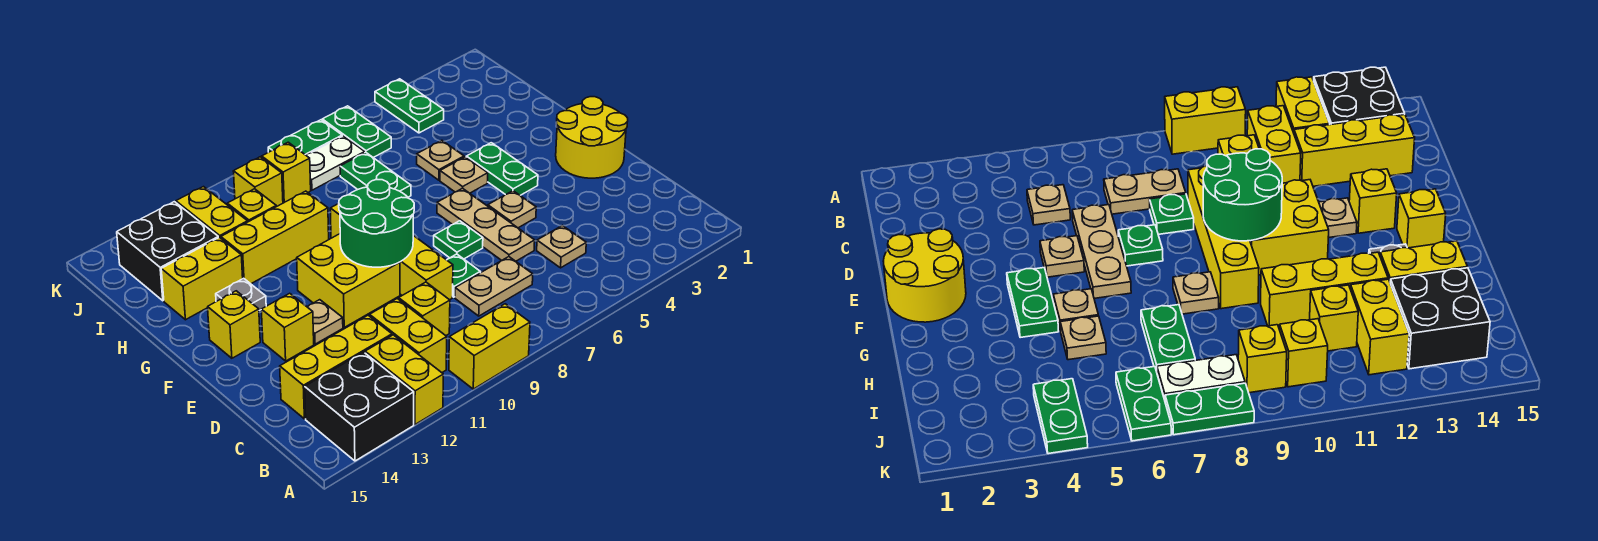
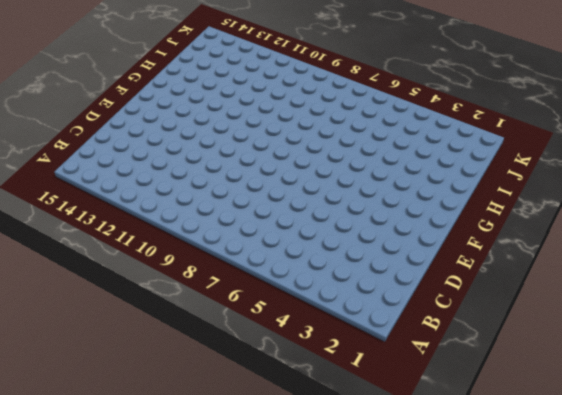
none -> yellow 1x2 brick [449,304,530,389]
none -> yellow 1x2 brick [365,335,443,424]
none -> black 2x2 brick [305,352,414,461]
none -> yellow 1x2 brick [370,299,447,373]

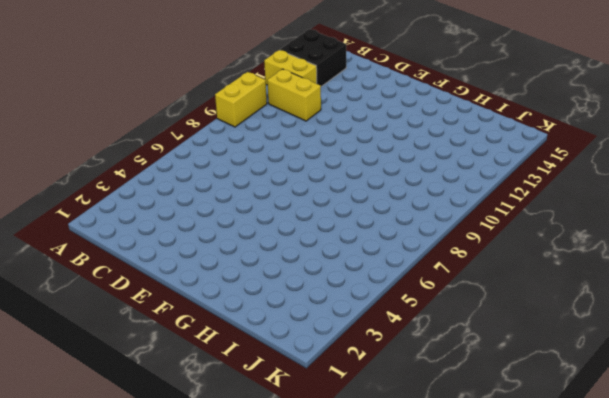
none -> tan 1x1 plate [537,226,586,268]
none -> tan 1x2 plate [455,257,533,316]
none -> yellow 1x1 brick [399,282,450,336]
none -> yellow 1x3 brick [280,315,392,419]

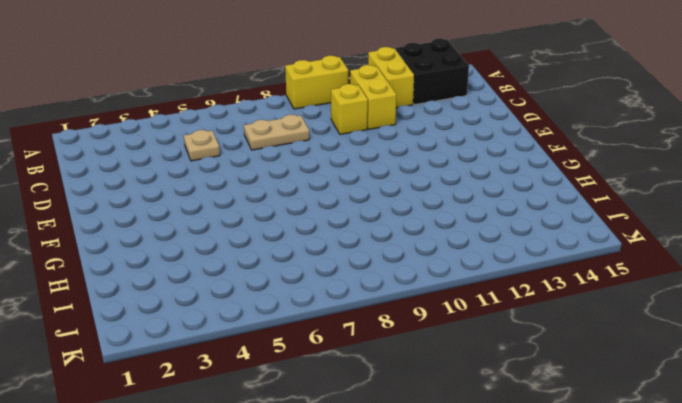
none -> yellow 1x3 brick [280,315,392,419]
none -> tan 1x3 plate [437,188,535,261]
none -> green 1x1 plate [447,254,480,297]
none -> yellow 1x4 brick [330,204,453,300]

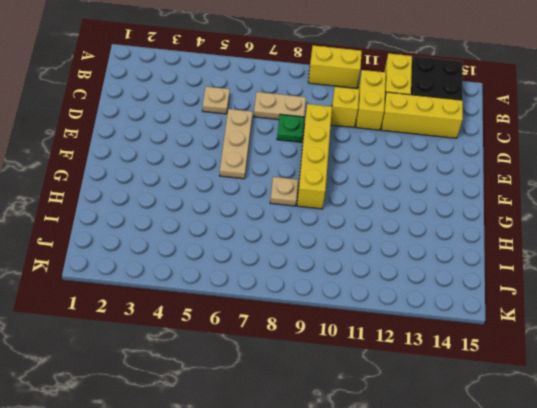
none -> yellow 2x2 round brick [556,97,628,178]
none -> tan 1x1 plate [488,191,536,228]
none -> green 1x1 plate [434,221,483,259]
none -> yellow 2x2 brick [297,234,400,327]

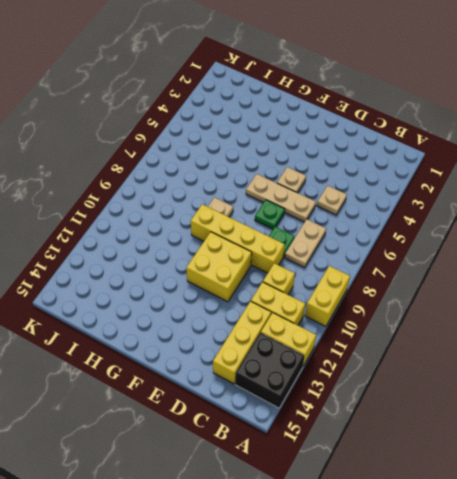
none -> yellow 2x2 round brick [556,97,628,178]
none -> tan 1x1 plate [307,300,343,344]
none -> yellow 1x1 brick [261,293,314,361]
none -> green 1x2 plate [466,143,538,195]

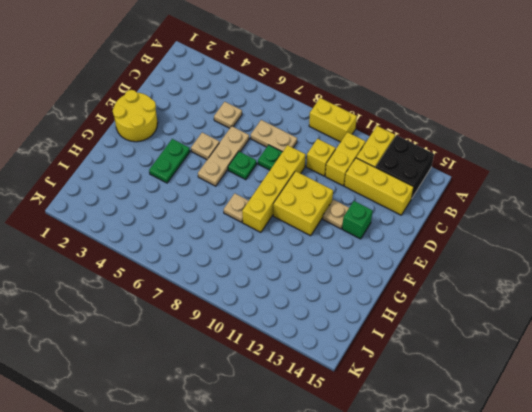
green 1x1 brick [342,201,373,239] -> yellow 1x1 brick [261,293,314,361]
none -> yellow 1x1 brick [208,291,260,358]
none -> tan 1x1 plate [440,157,488,193]
none -> grey 1x1 plate [216,278,266,311]
none -> tan 1x1 plate [417,140,464,180]

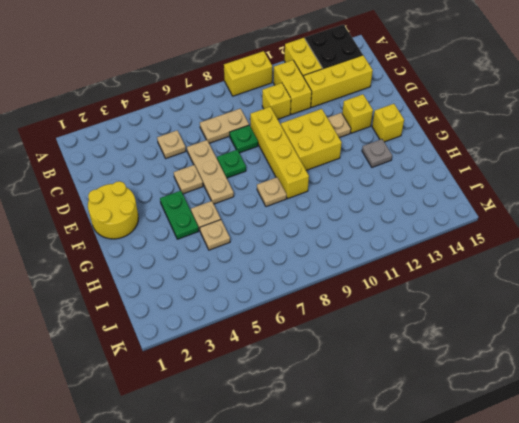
none -> green 1x2 plate [340,152,411,197]
none -> yellow 1x3 brick [221,191,329,284]
none -> yellow 1x2 brick [161,237,243,320]
none -> yellow 1x1 brick [227,189,276,222]

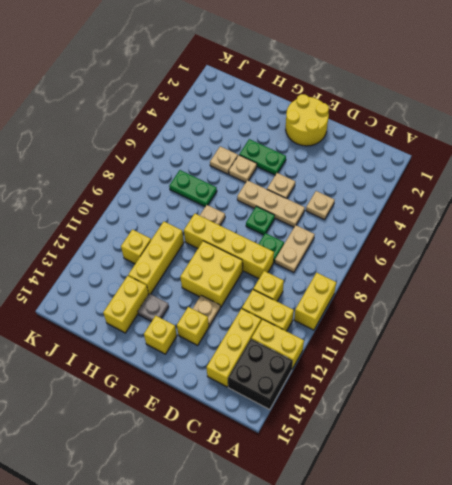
none -> yellow 1x2 brick [176,187,248,238]
none -> black 2x2 brick [117,202,218,301]
none -> green 1x2 plate [375,79,444,133]
none -> green 1x2 plate [322,106,391,158]

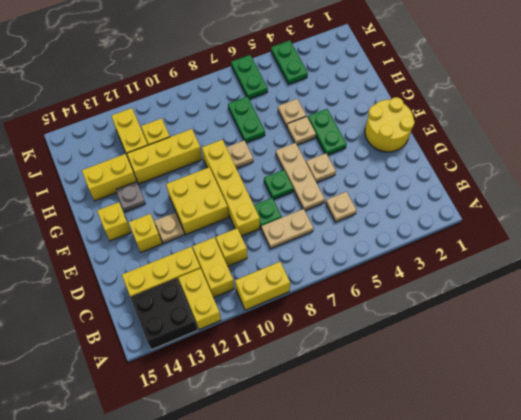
none -> black 2x2 brick [117,202,218,301]
none -> white 1x2 plate [306,136,365,190]
none -> yellow 1x1 brick [262,142,311,203]
none -> yellow 1x1 brick [233,157,283,207]

